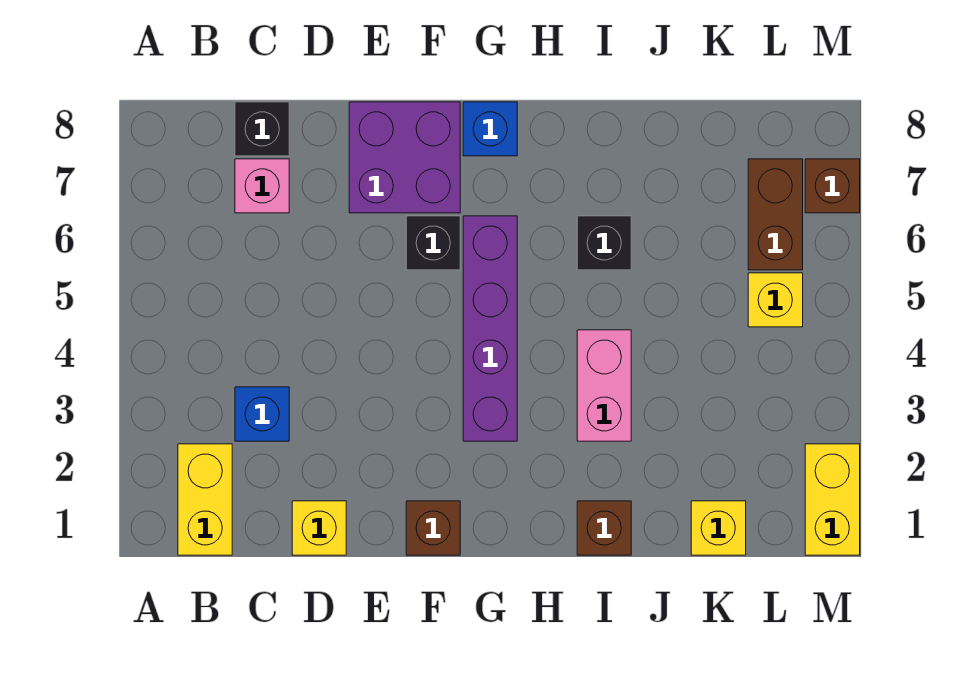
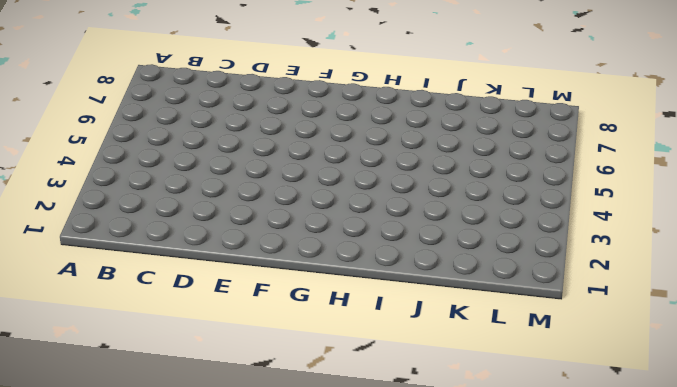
none -> yellow 1x2 brick [178,444,232,555]
none -> blue 1x1 brick [235,387,289,441]
none -> pink 1x1 brick [235,159,289,213]

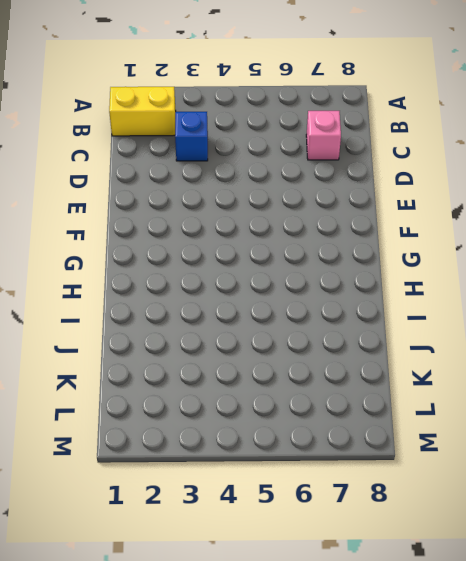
none -> black 1x1 brick [235,102,289,156]
none -> yellow 1x1 brick [292,501,346,555]
none -> purple 2x2 brick [349,102,460,213]

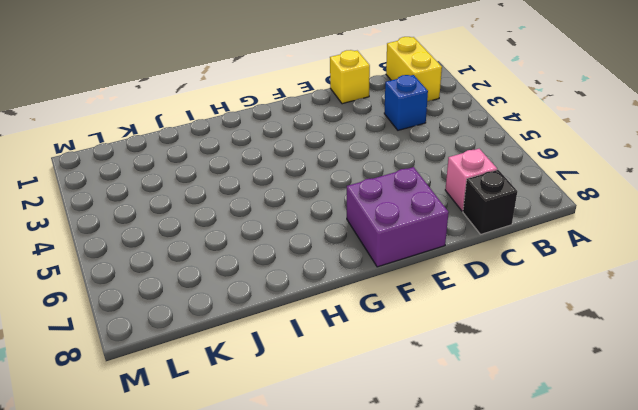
none -> brown 1x1 brick [406,501,460,555]
none -> black 1x1 brick [406,216,460,270]
none -> purple 1x4 brick [463,216,517,441]

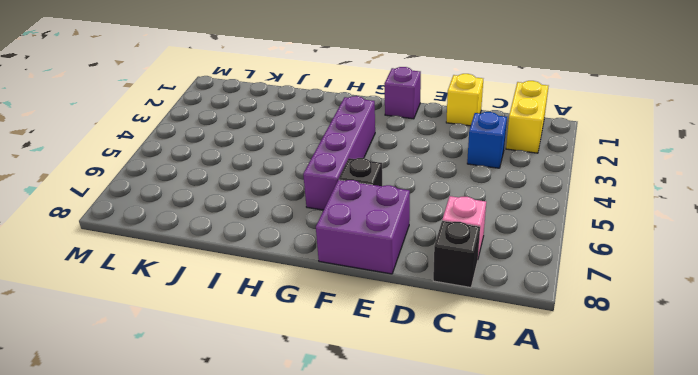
purple 1x1 brick [384,67,421,119] -> brown 1x1 brick [406,501,460,555]
none -> blue 1x1 brick [463,102,517,156]
none -> brown 1x1 brick [577,501,631,555]
none -> pink 1x2 brick [577,330,631,441]

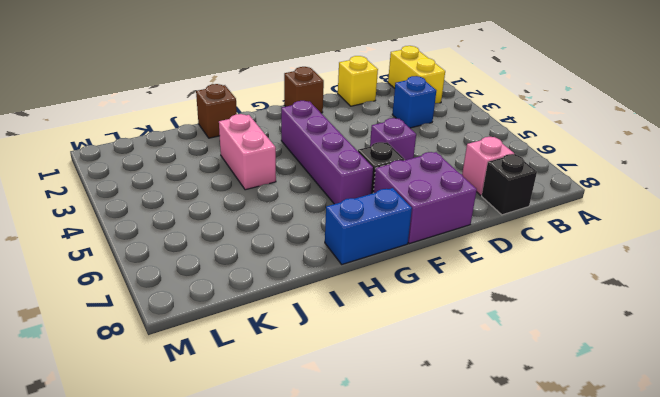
purple 1x1 brick [370,118,416,160] -> none
blue 1x2 brick [325,188,412,264] -> blue 1x1 brick [463,102,517,156]
none -> black 1x1 brick [577,216,631,270]
none -> yellow 1x1 brick [691,501,746,555]
none -> yellow 1x1 brick [748,273,803,327]

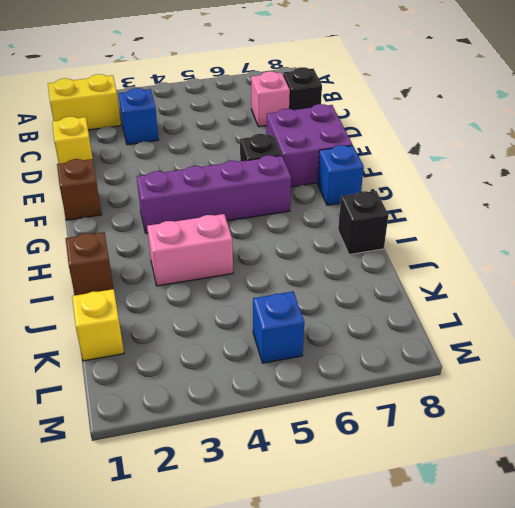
black 1x1 brick [338,191,388,255] -> black 1x1 brick moved to [577,216,631,270]
blue 1x1 brick [253,291,304,363] -> yellow 1x1 brick [748,273,803,327]
none -> brown 1x2 brick [748,159,803,270]
none -> yellow 1x2 brick [805,444,860,555]
none -> brown 1x1 brick [805,159,860,213]

